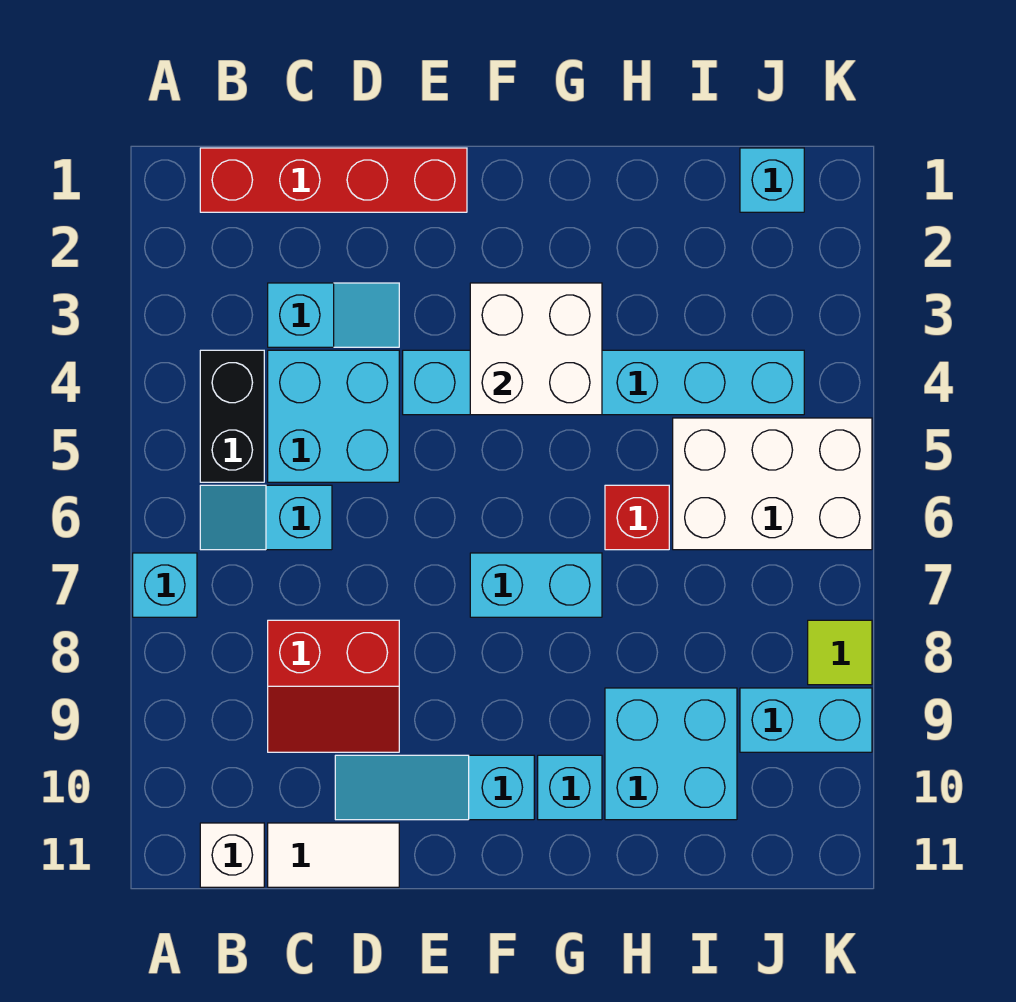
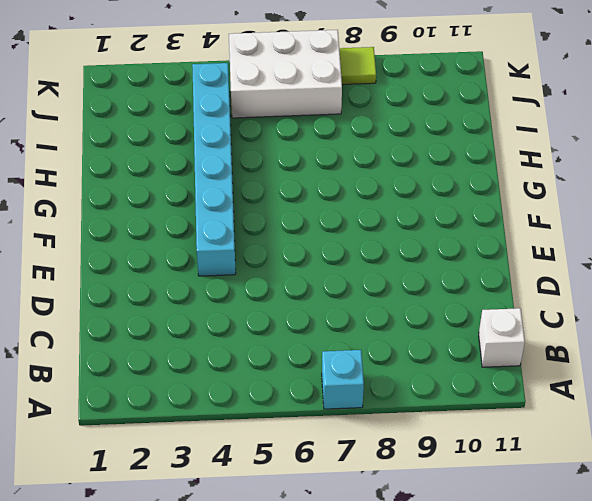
white 2x3 brick [229,30,342,118] -> white 2x3 brick turned to [673,418,872,550]
none -> red 1x4 brick [200,148,467,212]
none -> black 1x2 brick [200,350,264,482]
none -> cyan 1x2 slope [200,485,332,550]

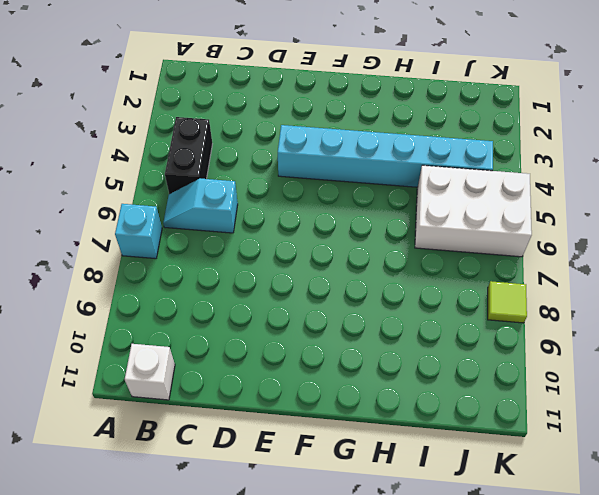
none -> red 1x4 brick [200,148,467,212]
none -> cyan 1x2 slope [268,283,399,347]
none -> cyan 2x2 brick [268,350,399,482]

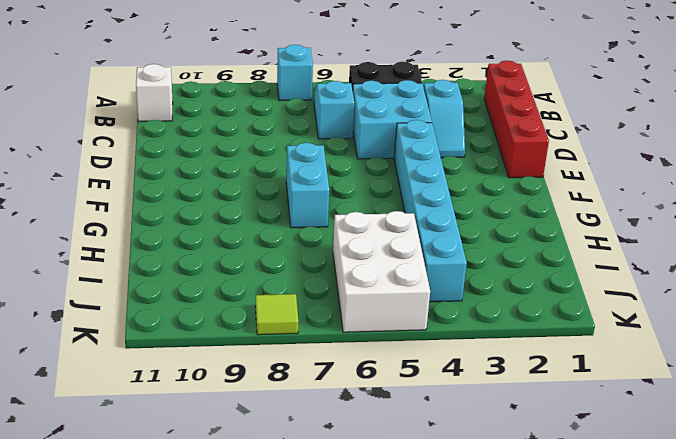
none -> red 2x2 slope [268,620,399,752]
none -> white 1x2 tile [268,823,399,887]
none -> cyan 1x3 slope [335,755,534,820]

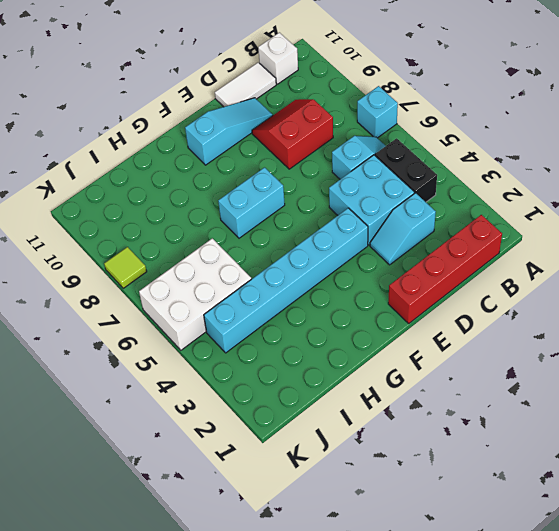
none -> cyan 1x1 brick [538,755,602,820]
none -> red 1x1 brick [605,485,669,550]
none -> cyan 2x2 brick [605,688,737,820]

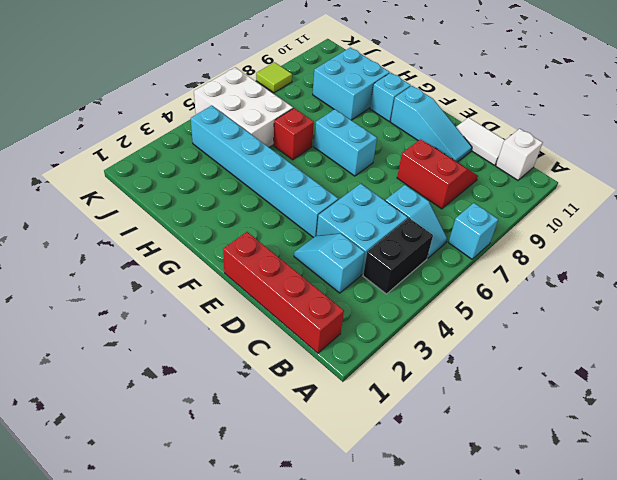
none -> cyan 1x1 brick [740,148,804,212]
none -> cyan 1x2 brick [740,688,872,752]
none -> white 2x2 brick [470,283,602,415]

